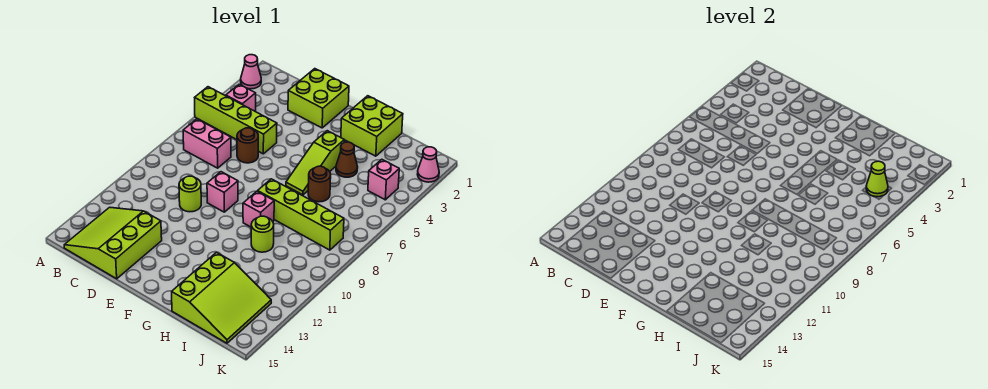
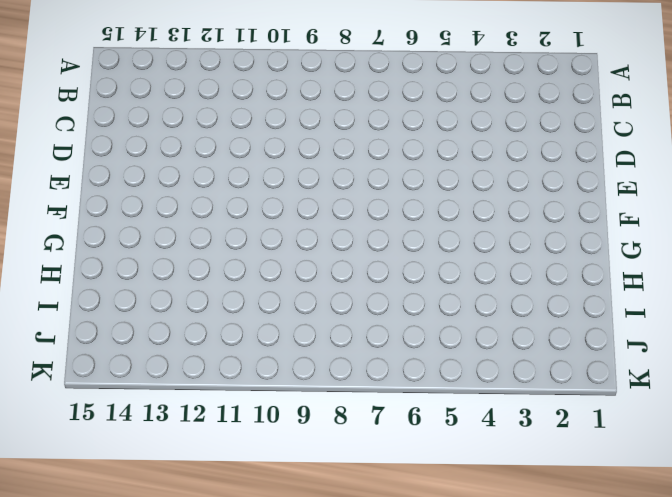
none -> pink 1x1 cone [241,55,261,89]
none -> lime 1x4 brick [195,87,277,154]
none -> pink 1x1 brick [226,84,256,112]

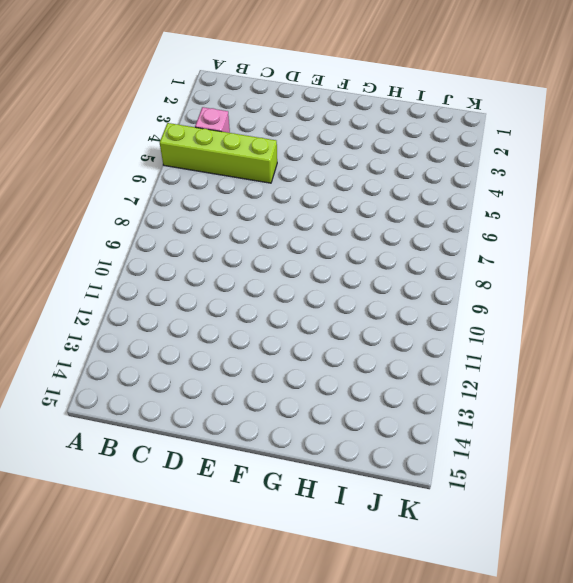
none -> pink 1x1 cone [241,55,261,89]
none -> pink 1x2 brick [183,119,231,168]
none -> lime 3x3 slope [64,207,162,279]

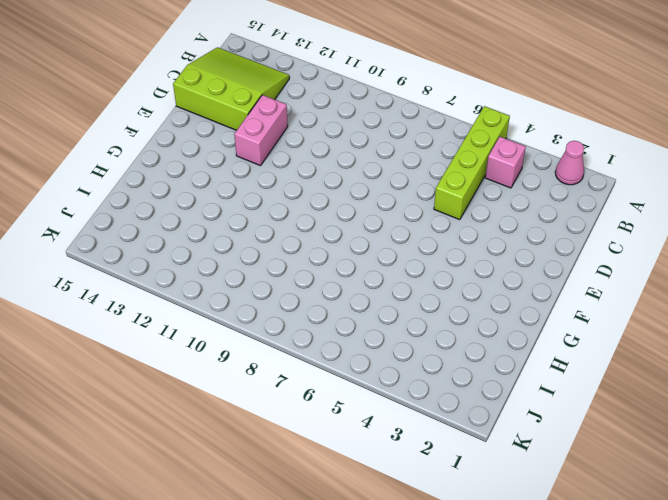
pink 1x2 brick [234,95,288,166] -> pink 1x2 brick moved to [183,119,231,168]
none -> lime 2x2 brick [288,69,349,128]
none -> brown 1x1 round brick [237,128,258,163]
none -> lime 1x1 round brick [179,176,201,212]

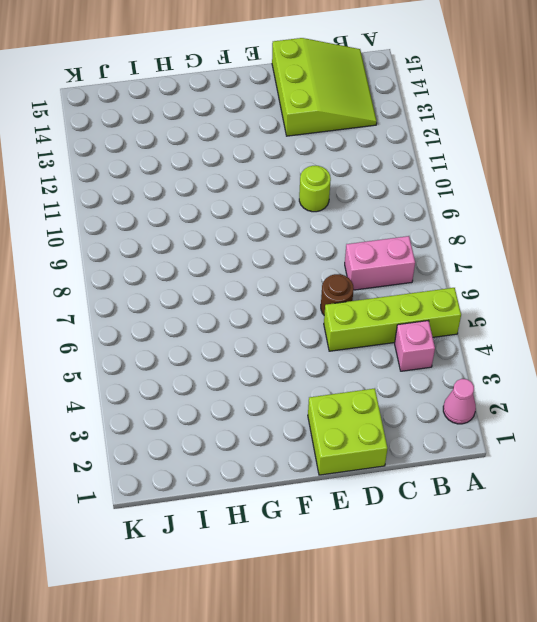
none -> pink 1x1 brick [207,172,238,212]
none -> lime 2x2 brick [341,96,403,156]
none -> lime 1x3 slope [286,131,344,195]

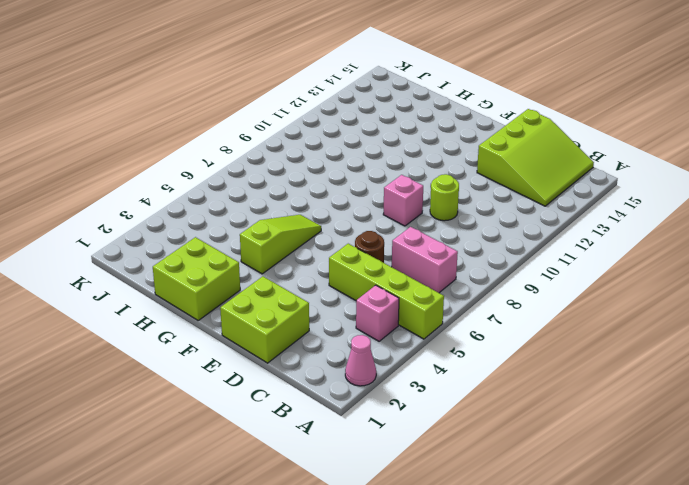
none -> lime 1x4 brick [258,179,344,250]
none -> pink 1x1 brick [243,191,274,227]
none -> brown 1x1 cone [336,142,358,177]

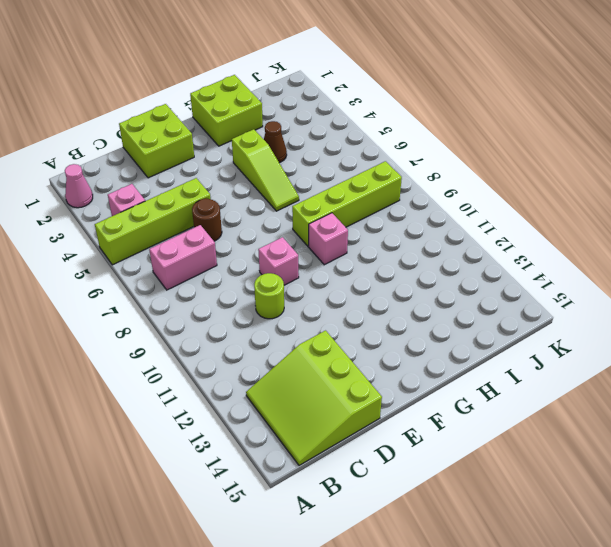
none -> brown 1x1 round brick [308,166,331,202]
none -> lime 1x1 round brick [251,216,274,252]
none -> lime 3x3 slope [172,253,271,343]

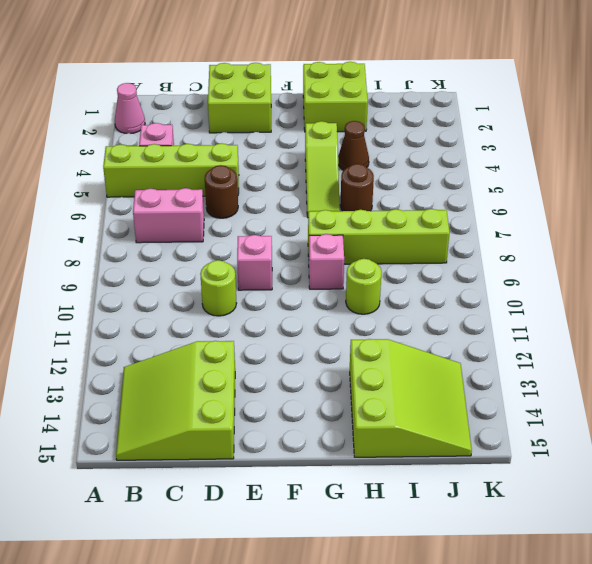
none -> pink 1x1 brick [368,159,399,200]
none -> pink 1x1 cone [417,147,439,182]
none -> lime 1x1 cone [866,161,888,197]

